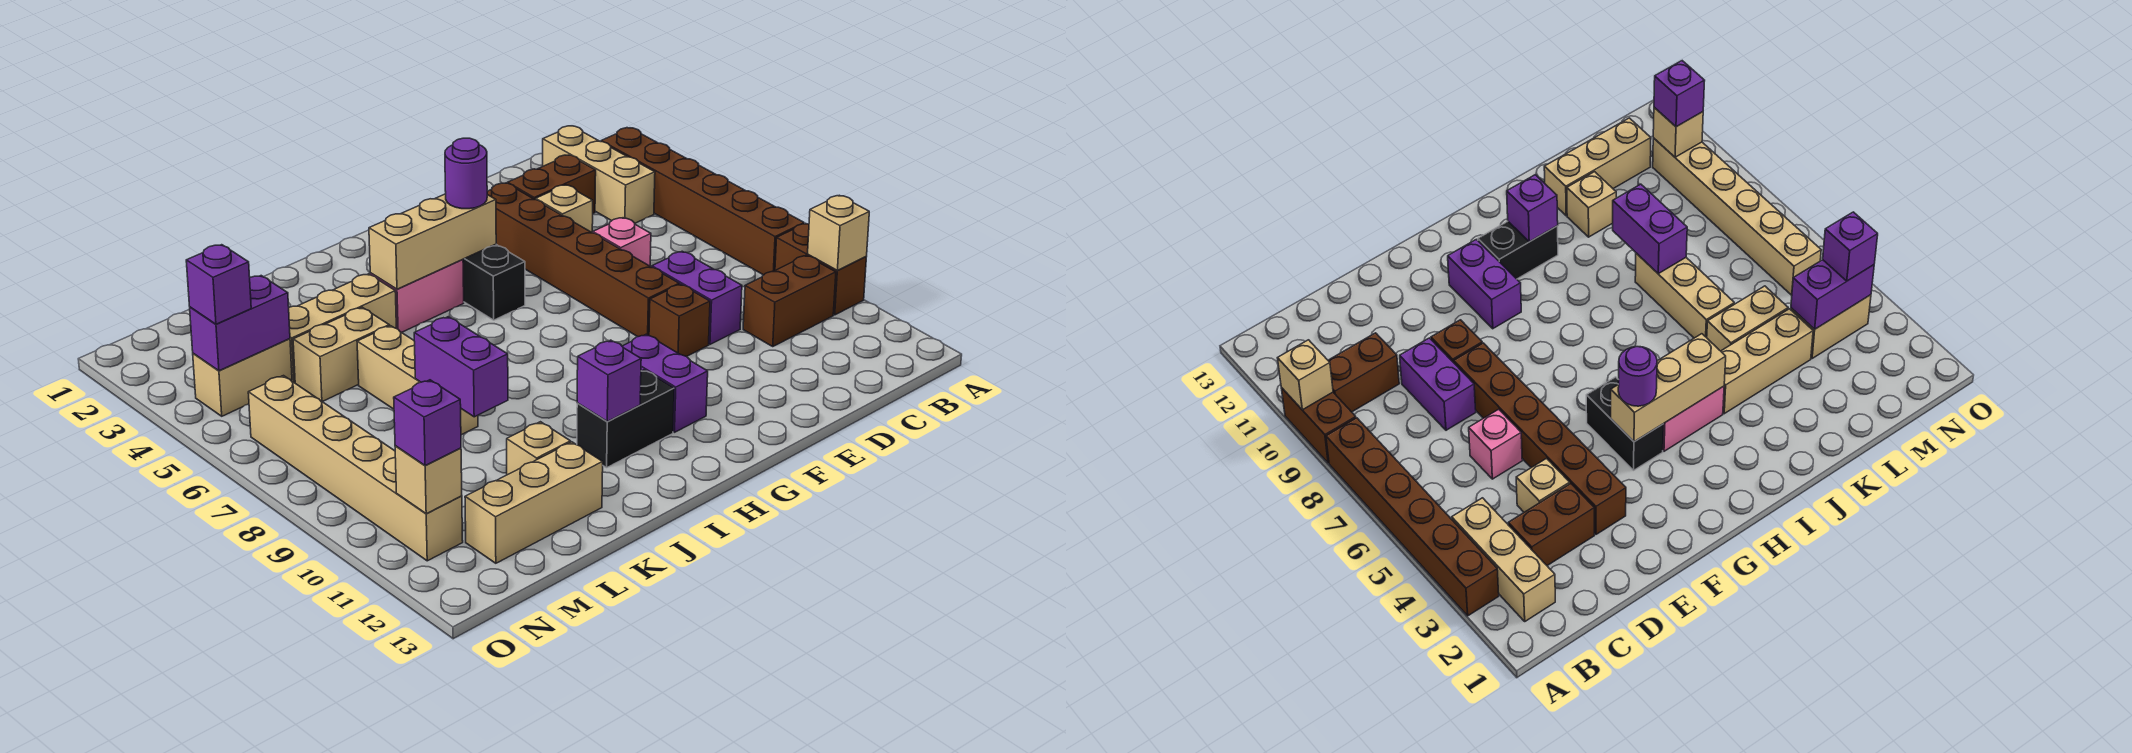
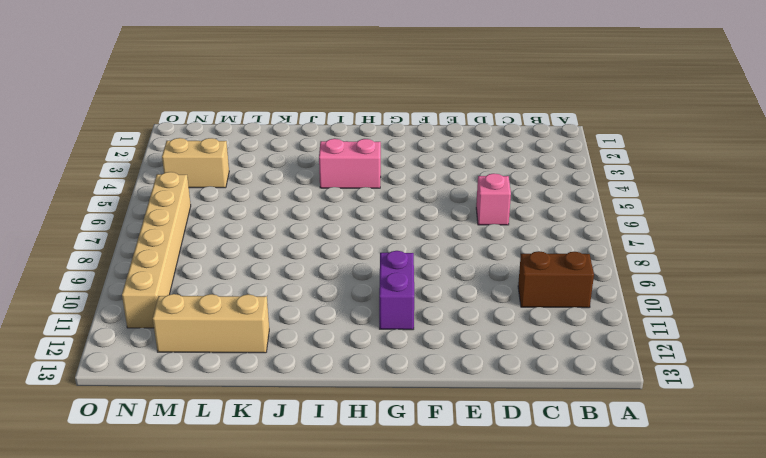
none -> brown 1x6 brick [601,128,804,275]
none -> brown 1x2 brick [775,223,866,315]
none -> tan 1x3 brick [542,126,655,223]
none -> brown 1x2 brick [508,155,596,213]

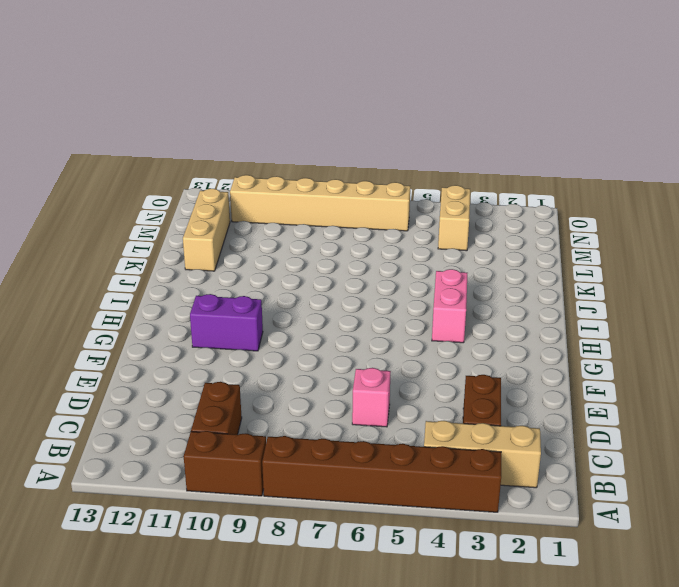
none -> tan 1x1 brick [536,185,593,232]
none -> purple 1x2 brick [652,251,742,344]
none -> brown 1x6 brick [487,183,679,337]
none -> brown 1x1 brick [649,284,710,357]

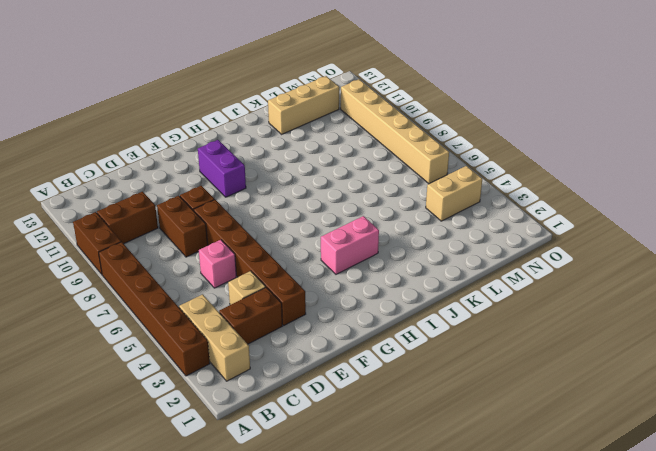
brown 1x2 brick [157,196,208,257] -> purple 1x2 brick [652,251,742,344]
none -> black 1x2 brick [463,244,525,320]
none -> black 1x2 brick [577,370,674,468]
none -> tan 1x3 brick [289,274,396,383]
none -> tan 1x2 brick [293,307,389,402]

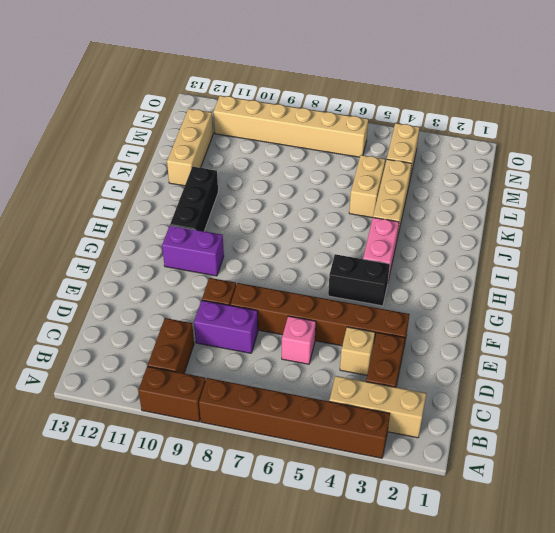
black 1x3 brick [170,167,218,231] -> black 1x2 brick [577,370,674,468]
none -> tan 1x3 brick [357,326,478,435]
none -> tan 1x1 brick [507,422,571,475]
none -> tan 1x1 brick [808,195,869,270]
none -> tan 1x3 brick [369,194,496,289]

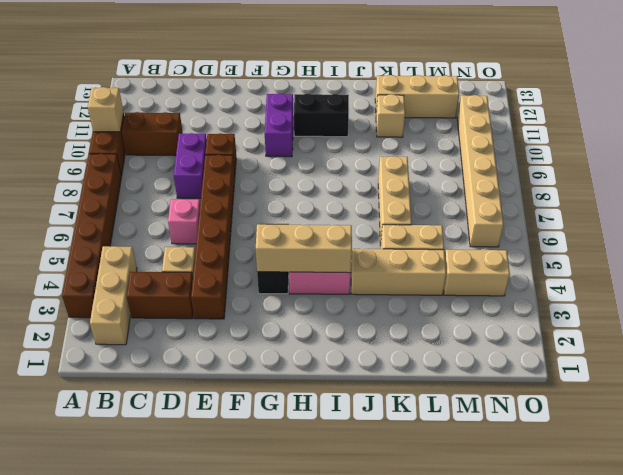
none -> purple 1x1 brick [577,340,641,421]
none -> purple 1x2 brick [414,317,508,417]
none -> purple 1x2 brick [190,276,290,371]
none -> tan 1x1 brick [395,446,462,514]

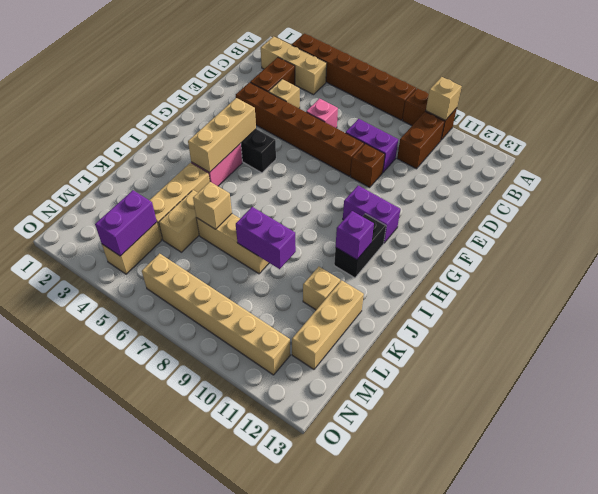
tan 1x1 brick [193,182,232,229] -> tan 1x1 brick moved to [395,446,462,514]
none -> purple 1x1 round brick [445,138,487,209]
none -> purple 1x1 brick [186,245,251,324]
none -> purple 1x1 brick [394,380,461,466]

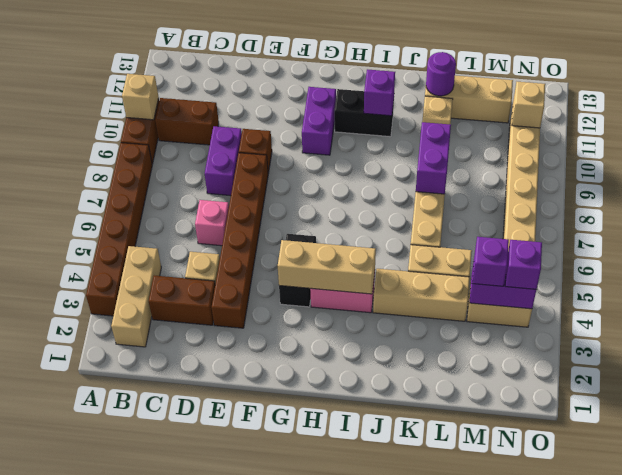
purple 1x1 round brick [426,52,456,96] -> purple 1x1 round brick moved to [445,138,487,209]
purple 1x1 brick [472,237,509,286] -> purple 1x1 brick moved to [394,380,461,466]

